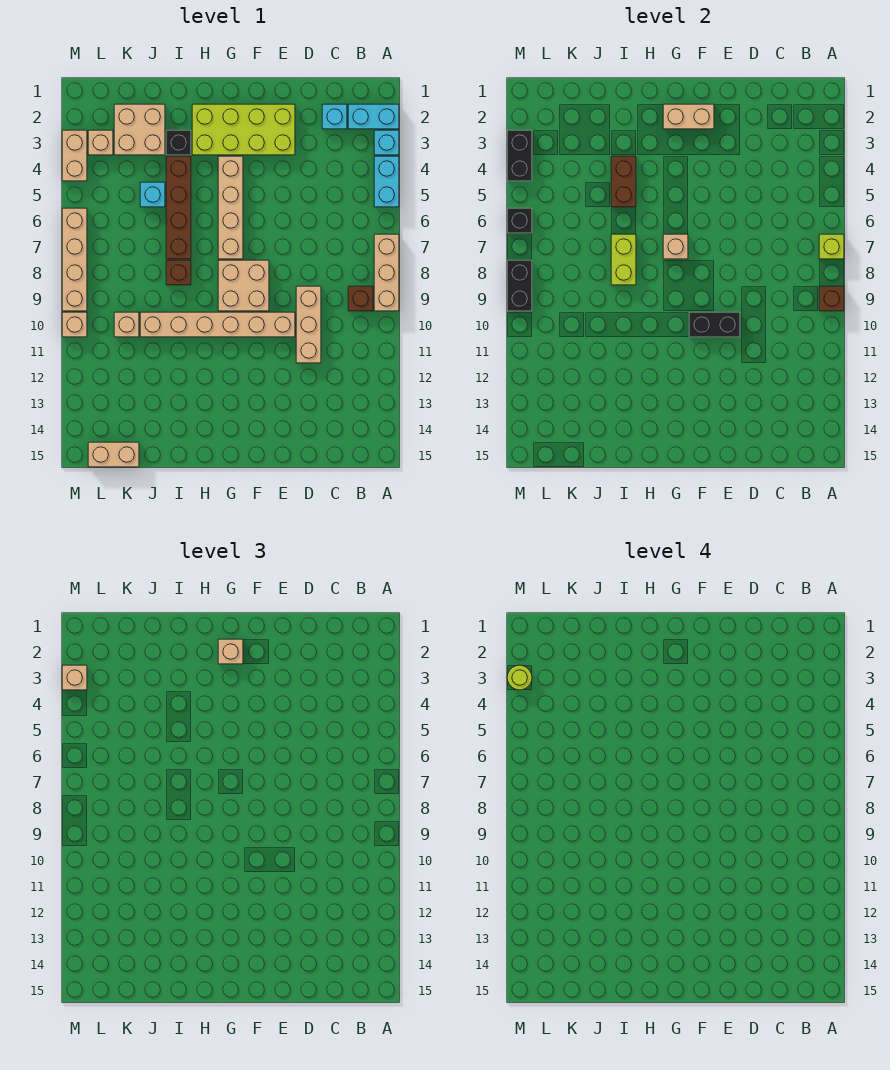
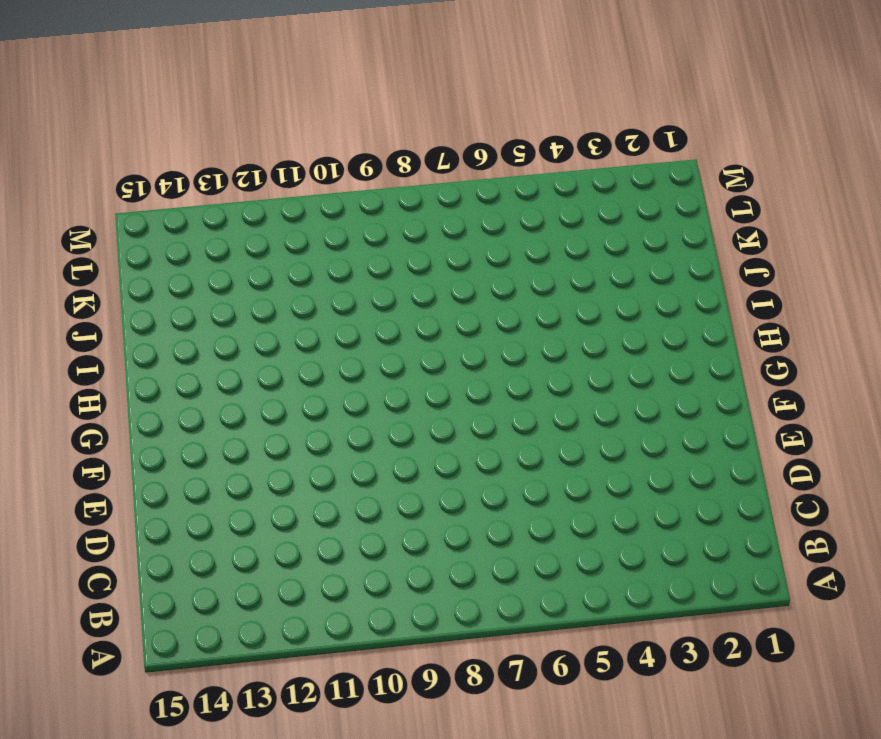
none -> cyan 1x2 brick [348,104,399,129]
none -> cyan 1x1 brick [374,130,399,155]
none -> cyan 1x2 brick [374,156,399,207]
none -> tan 1x3 brick [374,234,399,311]

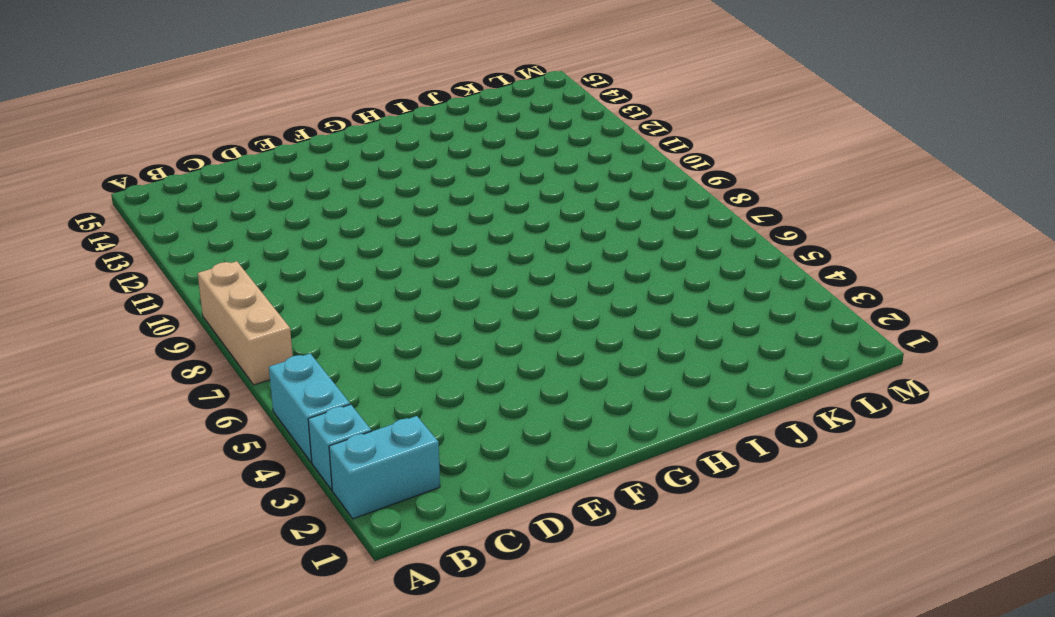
none -> brown 1x1 brick [348,286,373,311]
none -> cyan 1x1 brick [322,104,347,129]
none -> tan 1x3 brick [296,286,321,363]
none -> lime 2x4 brick [192,104,295,155]

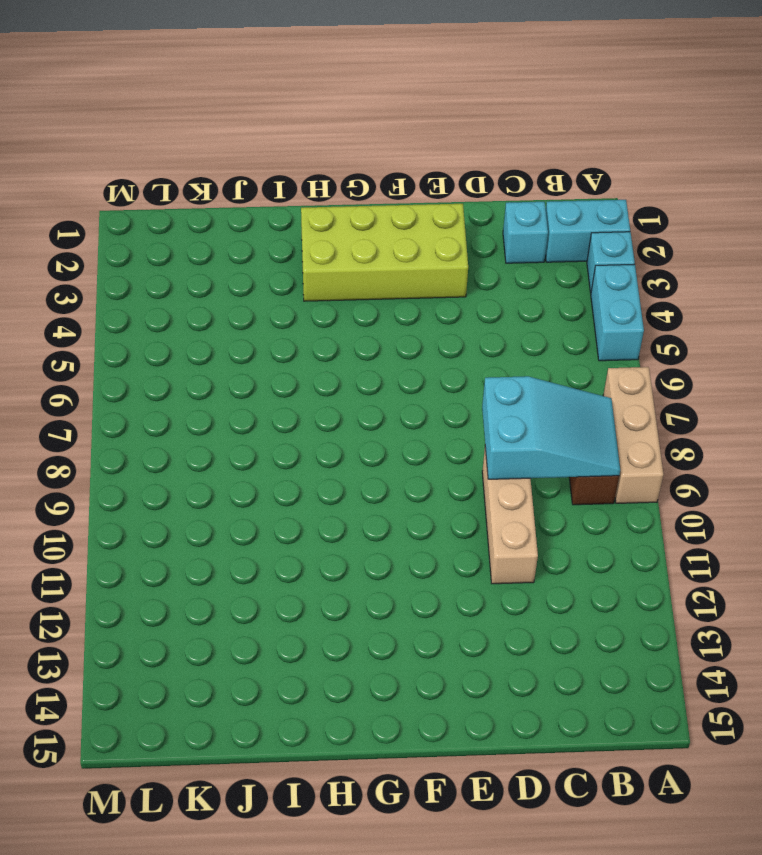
cyan 2x3 slope [482,376,620,479] -> none
none -> tan 1x6 brick [140,312,295,337]
none -> tan 2x2 brick [218,260,269,311]
none -> tan 1x4 brick [218,156,243,259]
none -> black 1x1 brick [166,130,191,155]

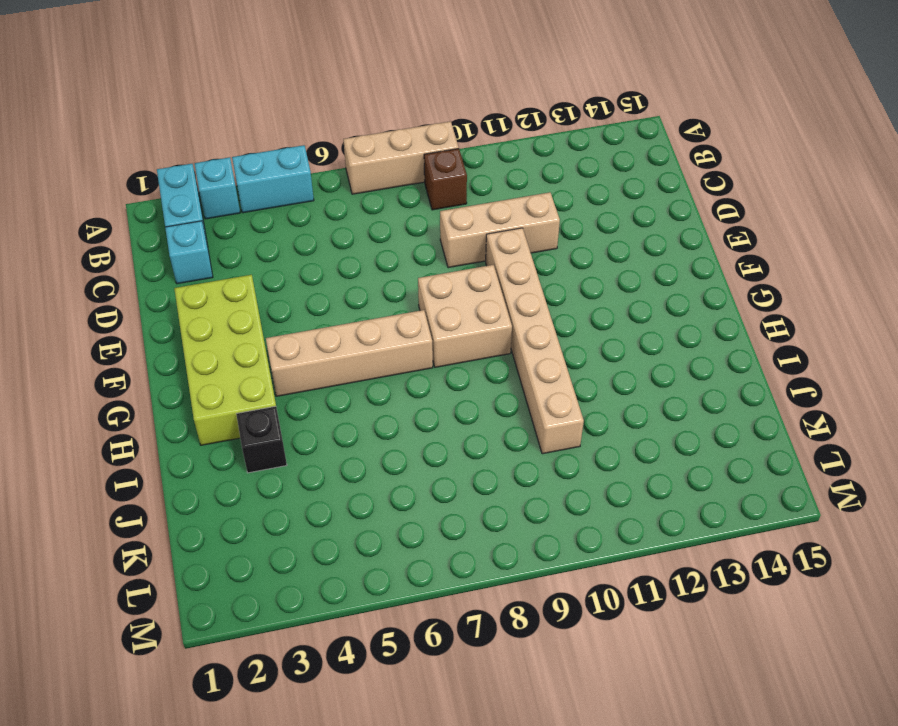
none -> brown 1x4 brick [166,156,191,259]
none -> brown 1x1 brick [166,260,191,285]
none -> tan 2x2 brick [114,104,165,155]
none -> cyan 1x1 brick [140,182,165,207]

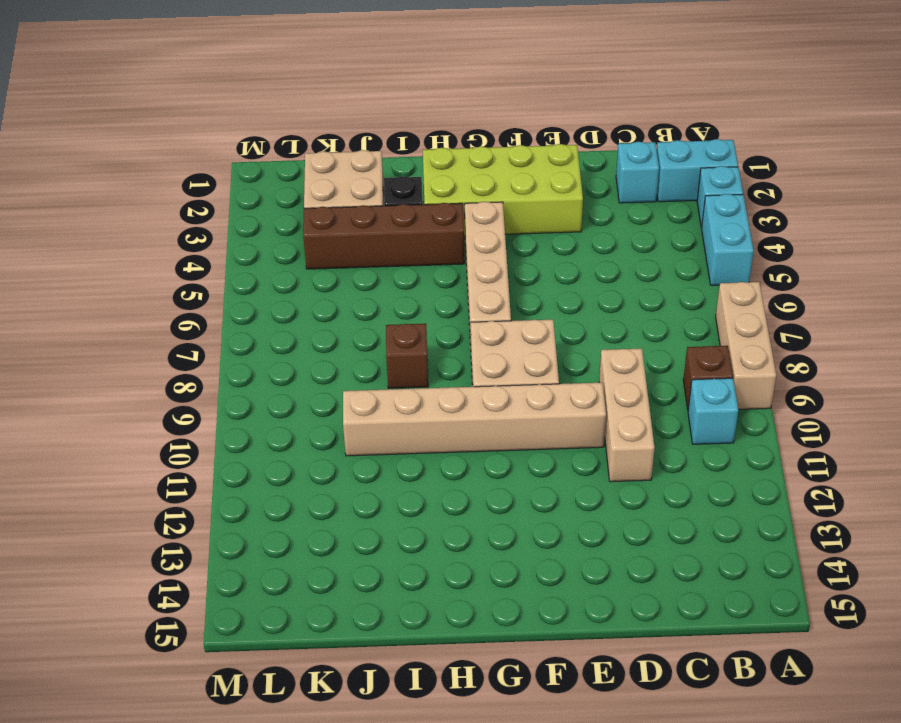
cyan 1x1 brick [688,378,738,444] -> cyan 1x1 brick moved to [140,182,165,207]
brown 1x4 brick [303,203,464,269] -> brown 1x4 brick turned to [166,156,191,259]
none -> tan 1x1 brick [114,312,139,337]
none -> tan 1x2 brick [88,442,139,467]
none -> tan 1x1 brick [88,130,113,155]
none -> tan 1x2 brick [62,130,87,181]

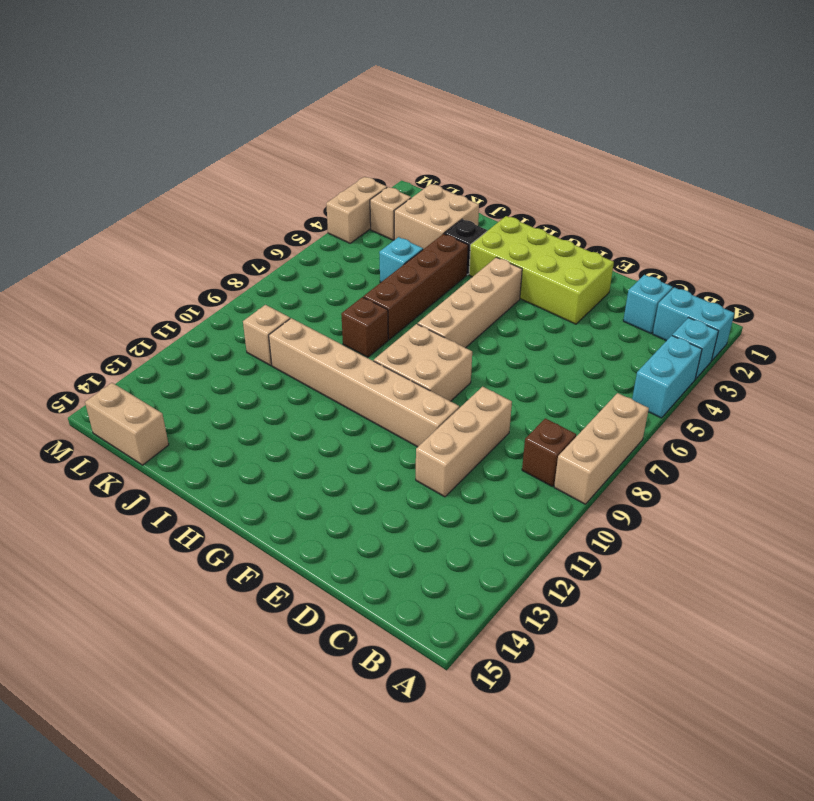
none -> tan 1x4 brick [62,208,87,311]
none -> tan 1x1 brick [62,312,87,337]
none -> lime 1x1 brick [819,234,844,259]
none -> brown 1x1 brick [819,286,844,311]

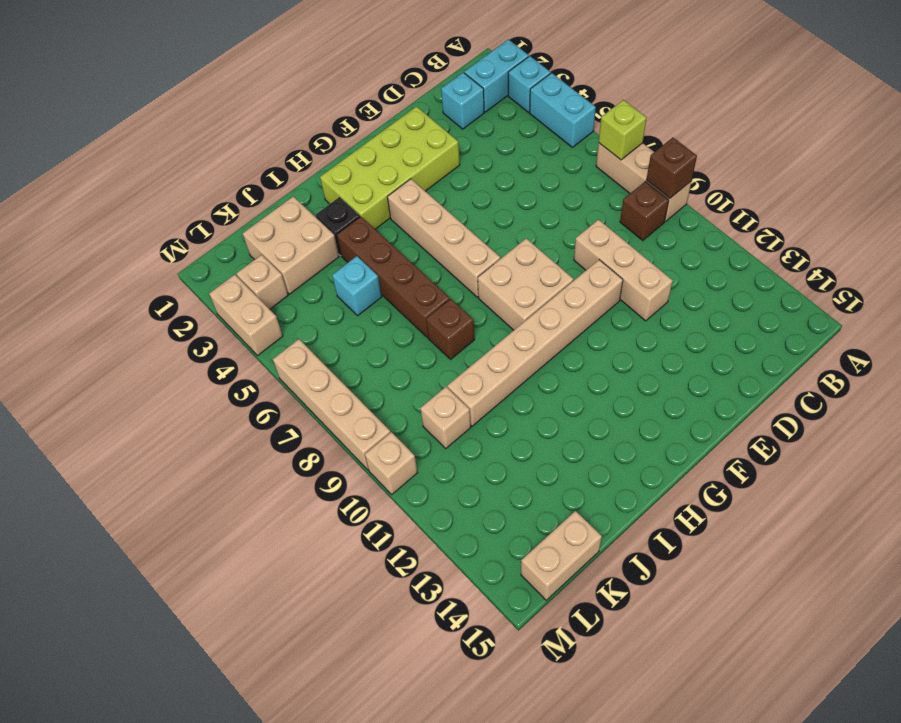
none -> black 1x2 brick [689,312,740,337]
none -> tan 1x2 brick [663,104,714,129]
none -> tan 1x1 brick [663,234,688,259]
none -> brown 1x2 brick [611,156,636,207]

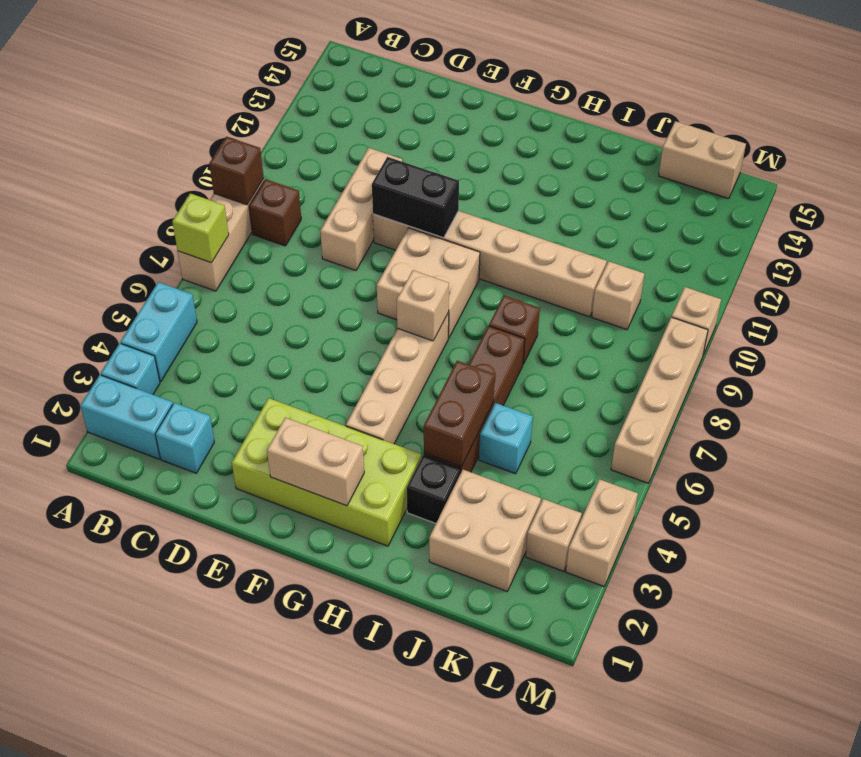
none -> lime 1x2 brick [611,234,636,285]
none -> black 1x2 brick [507,130,532,181]
none -> black 1x1 brick [507,208,532,233]
none -> black 1x2 brick [507,260,532,311]

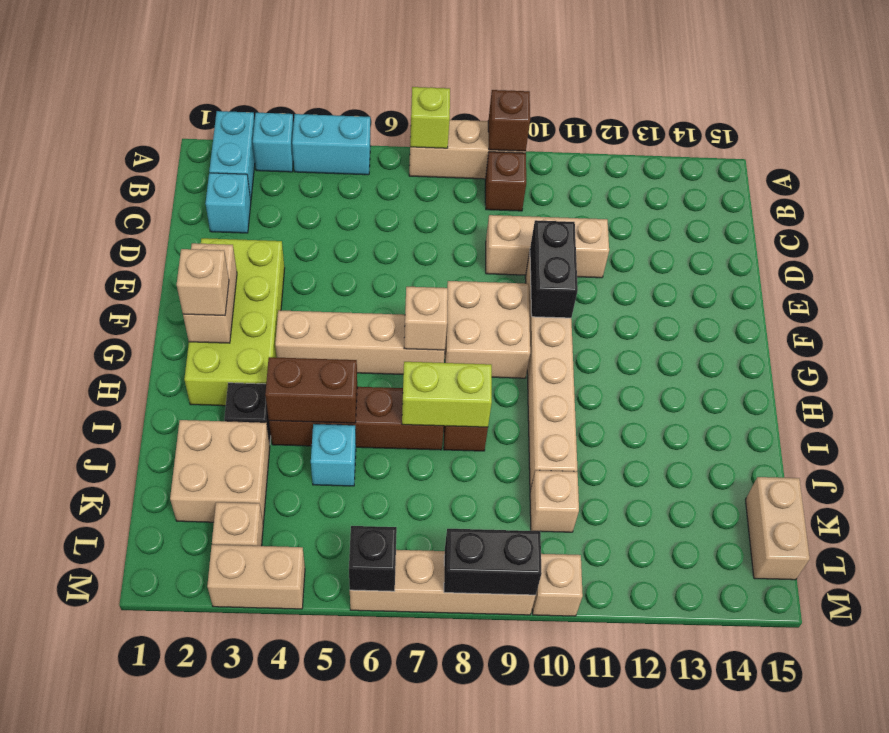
none -> black 1x2 brick [507,130,532,181]
none -> tan 1x1 brick [62,665,87,690]
none -> lime 1x1 round brick [507,665,532,690]

